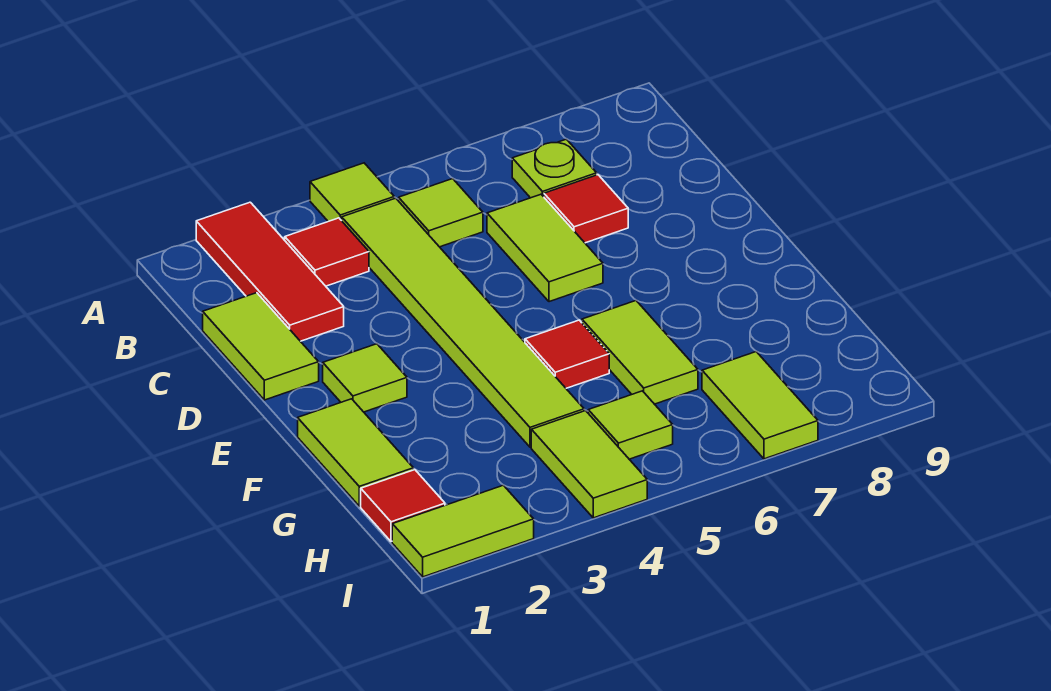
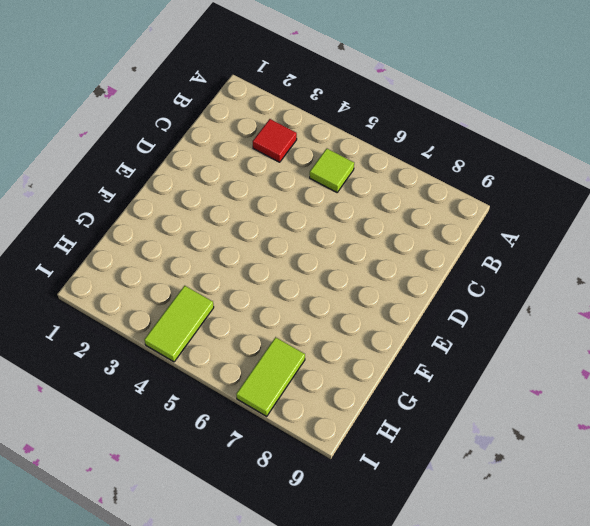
none -> red 1x3 tile [196,202,344,341]
none -> lime 1x1 tile [310,163,394,221]
none -> lime 1x6 tile [342,198,584,447]

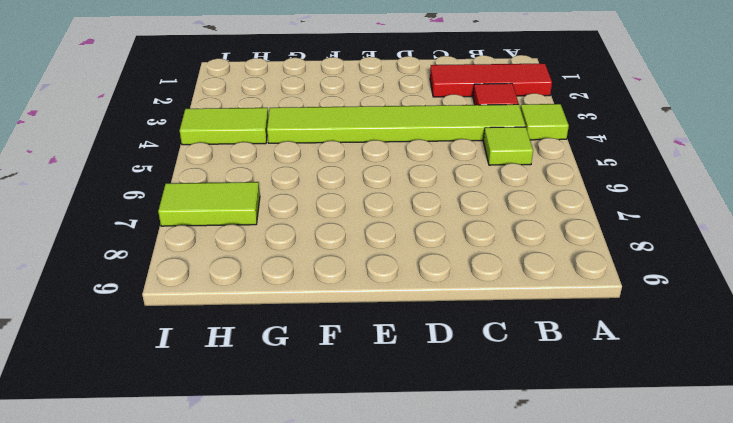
none -> lime 1x1 plate [512,139,597,198]
none -> lime 1x2 tile [203,293,319,400]
none -> lime 1x2 tile [487,194,603,302]

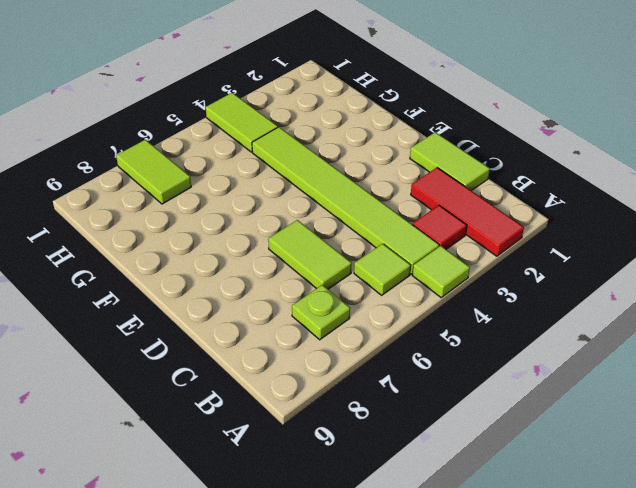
none -> red 1x1 tile [544,175,628,243]
none -> lime 1x1 tile [323,344,407,412]
none -> lime 1x2 tile [298,399,413,506]

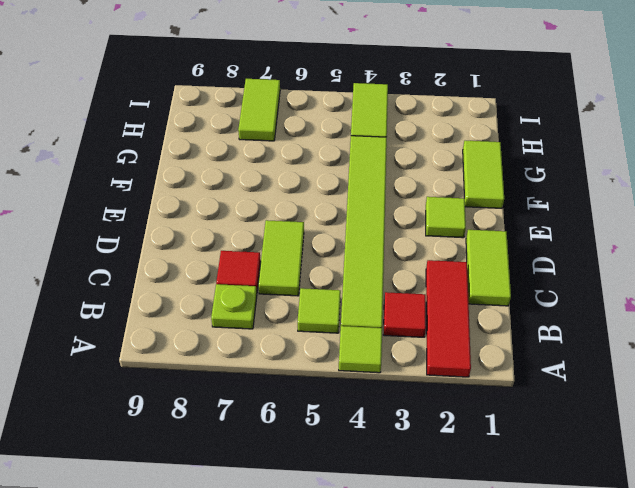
none -> red 1x1 tile [525,320,609,388]
none -> lime 1x2 tile [582,301,698,404]
none -> red 1x1 tile [361,470,445,542]

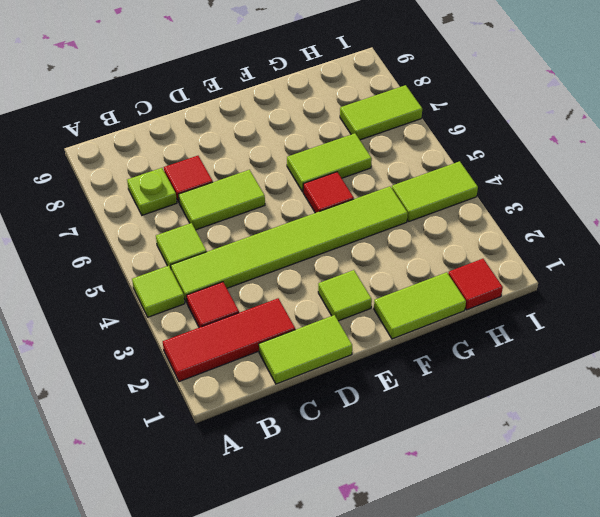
none -> lime 1x1 tile [588,391,673,459]
none -> lime 1x2 tile [392,485,534,577]

